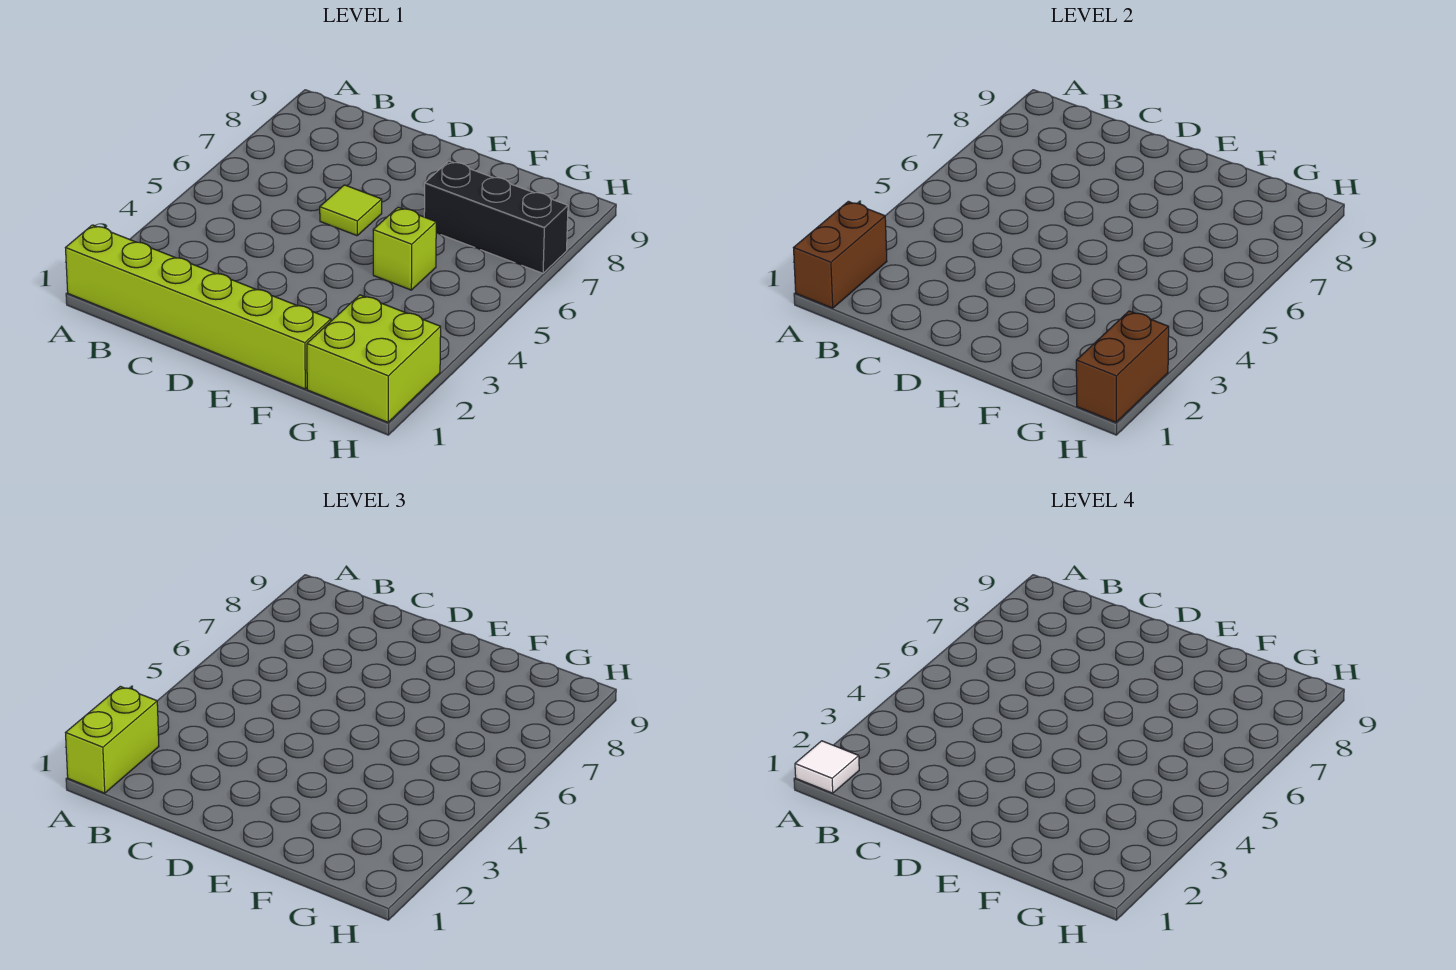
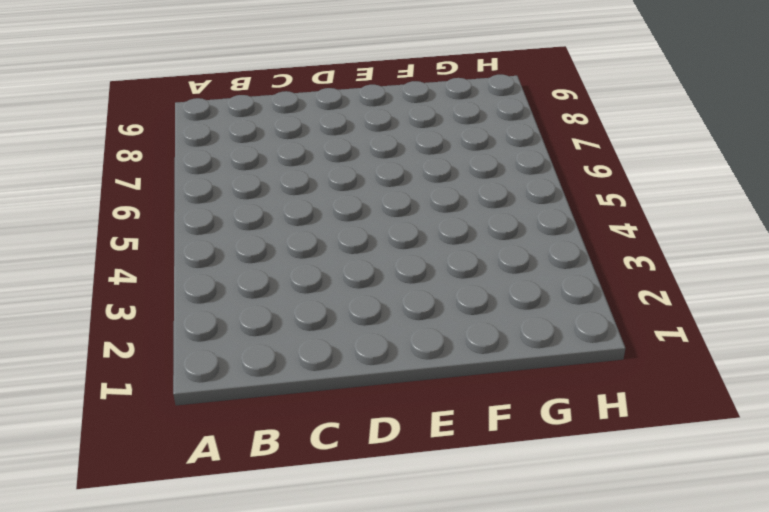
none -> lime 1x6 brick [66,225,331,389]
none -> lime 1x1 tile [320,185,382,236]

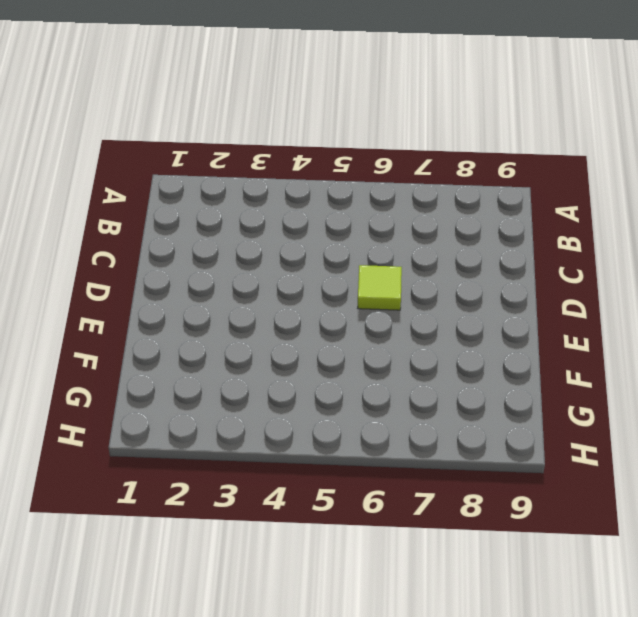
none -> lime 1x6 brick [66,225,331,389]
none -> lime 1x1 brick [373,207,436,290]

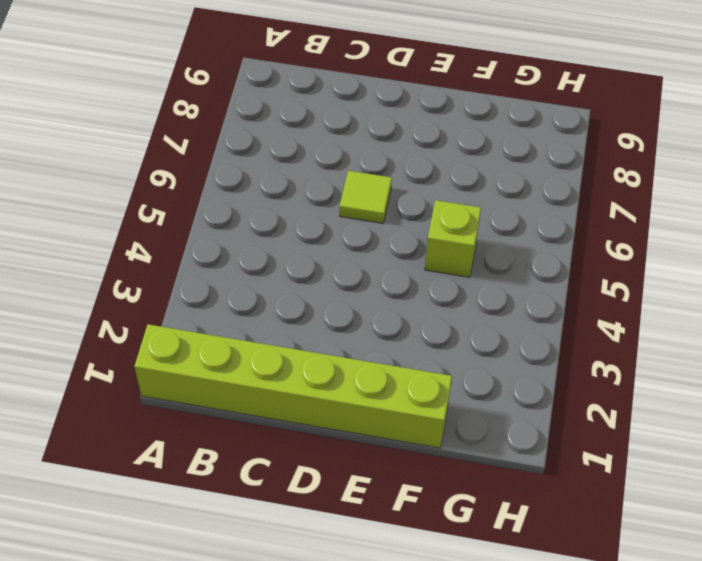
none -> black 1x3 brick [424,161,568,273]
none -> lime 2x2 brick [307,295,441,422]

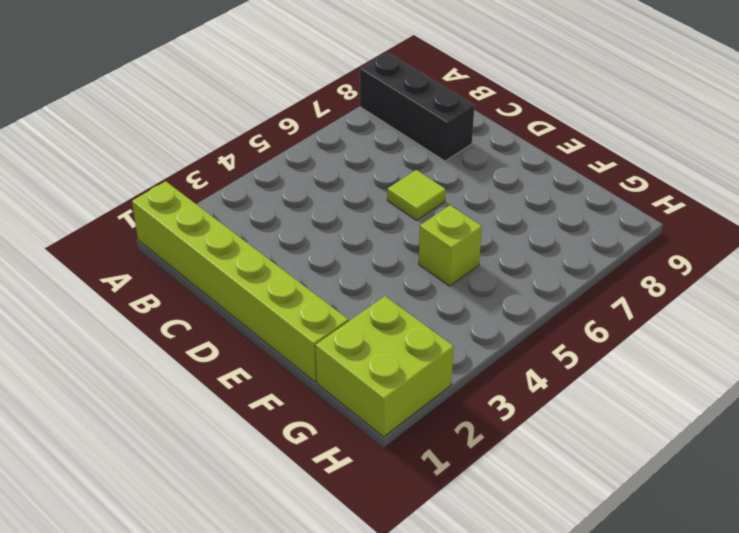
black 1x3 brick [360,53,475,161] -> black 1x3 brick moved to [424,161,568,273]
none -> brown 1x2 brick [794,201,887,308]
none -> brown 1x2 brick [1076,311,1169,422]

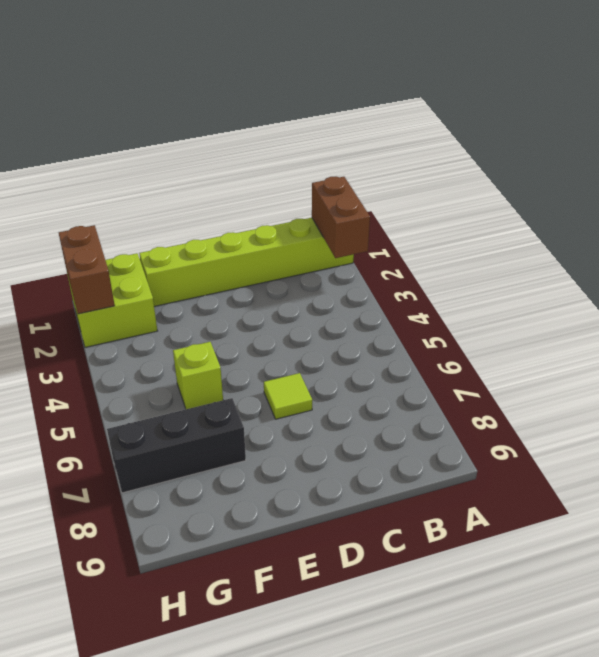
none -> lime 1x2 brick [66,686,159,793]
none -> white 1x1 tile [795,741,859,793]

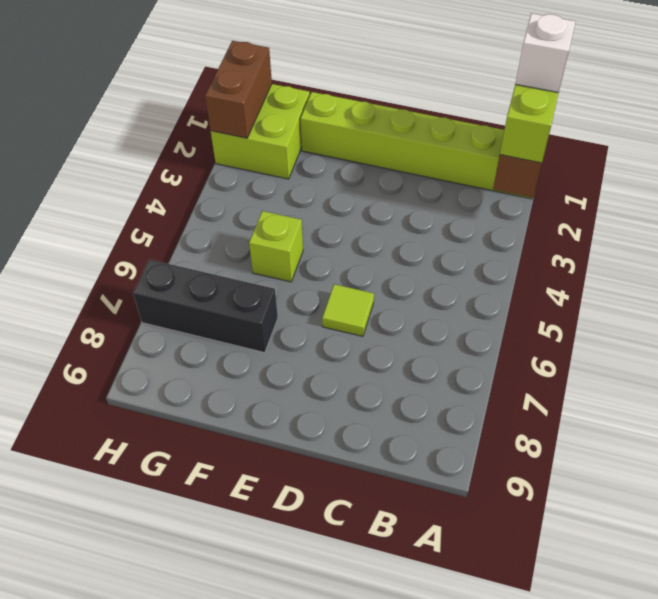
white 1x1 brick [515,13,576,93] -> white 1x1 tile [795,741,859,793]

